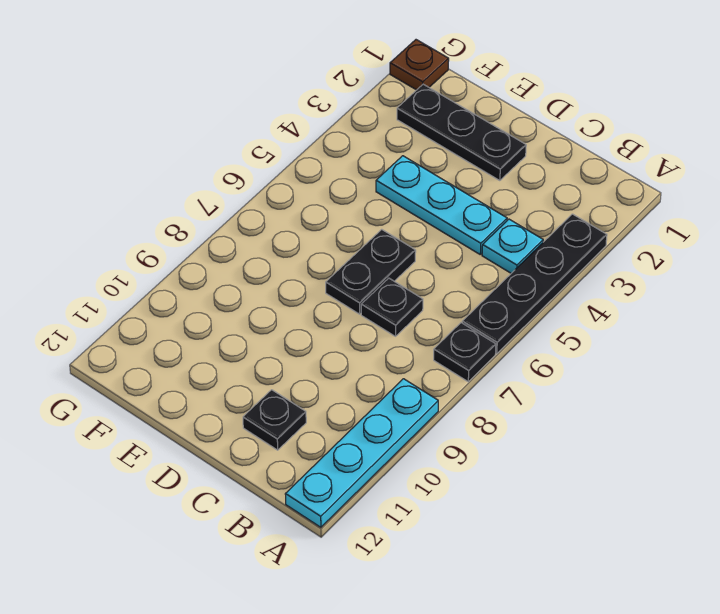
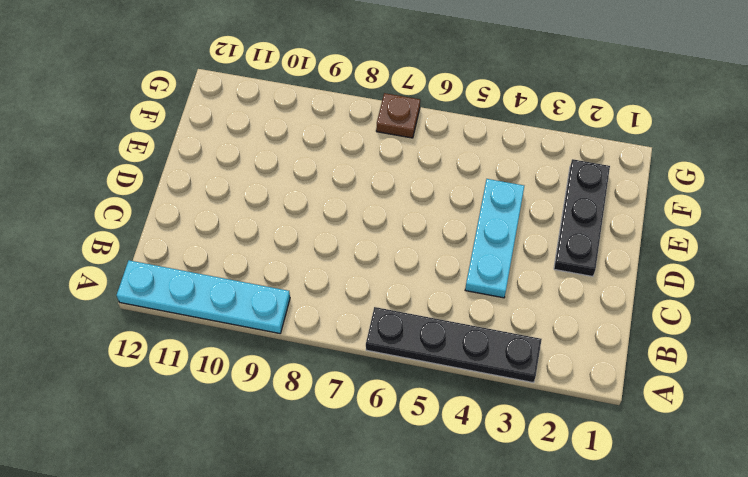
brown 1x1 plate [376,93,420,138] -> brown 1x1 plate moved to [390,40,449,90]
none -> black 1x1 plate [434,323,496,382]
none -> cyan 1x1 plate [482,219,543,273]

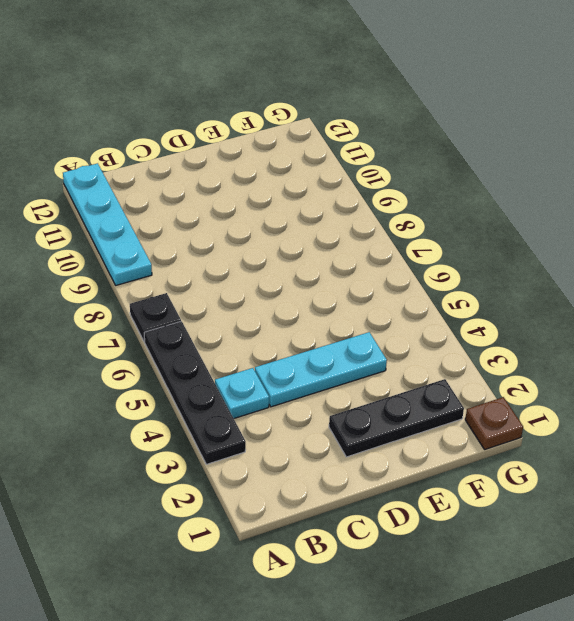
none -> black 1x1 plate [361,278,423,336]
none -> black 1x1 plate [243,390,306,450]

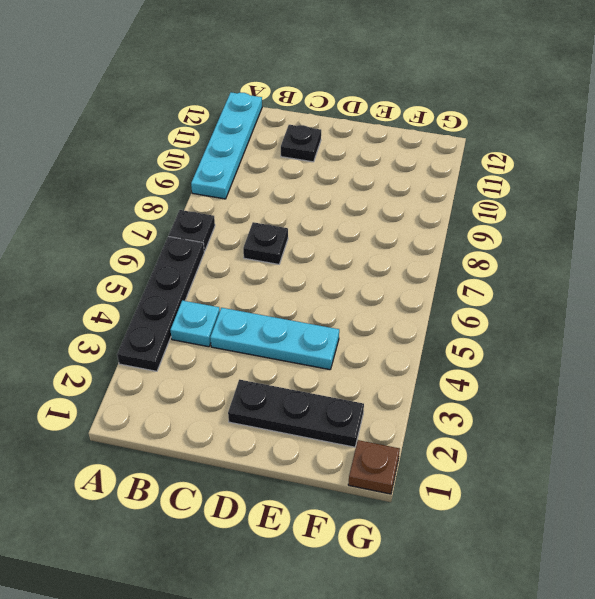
none -> black 1x2 plate [326,229,416,314]

